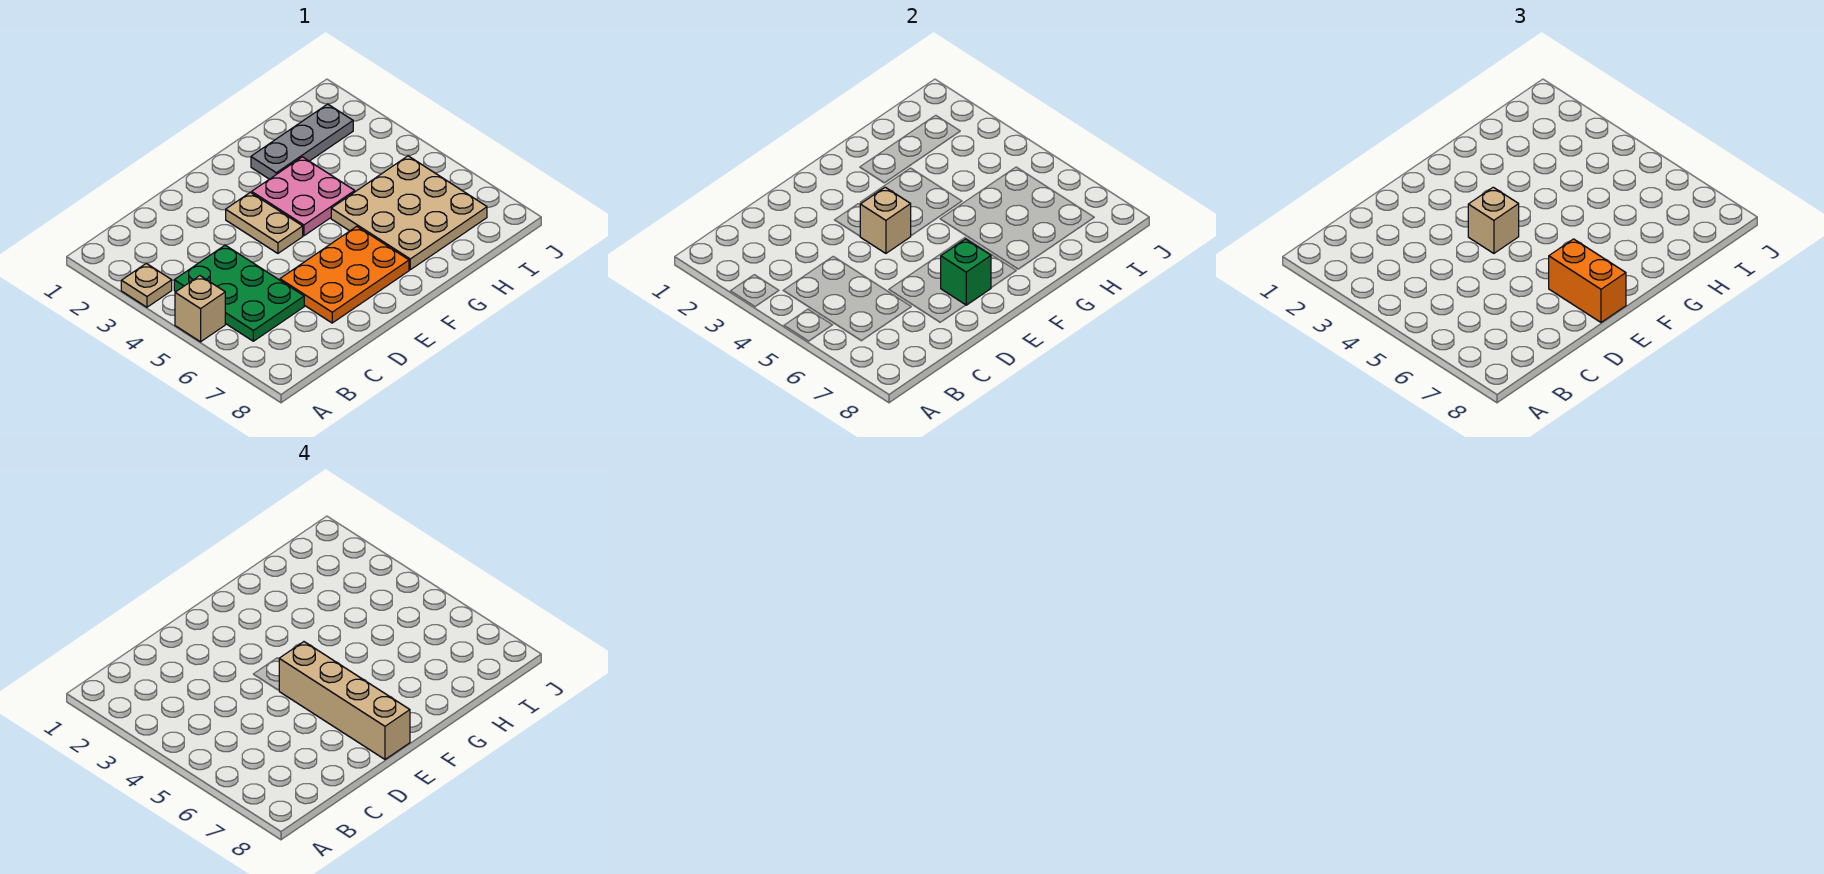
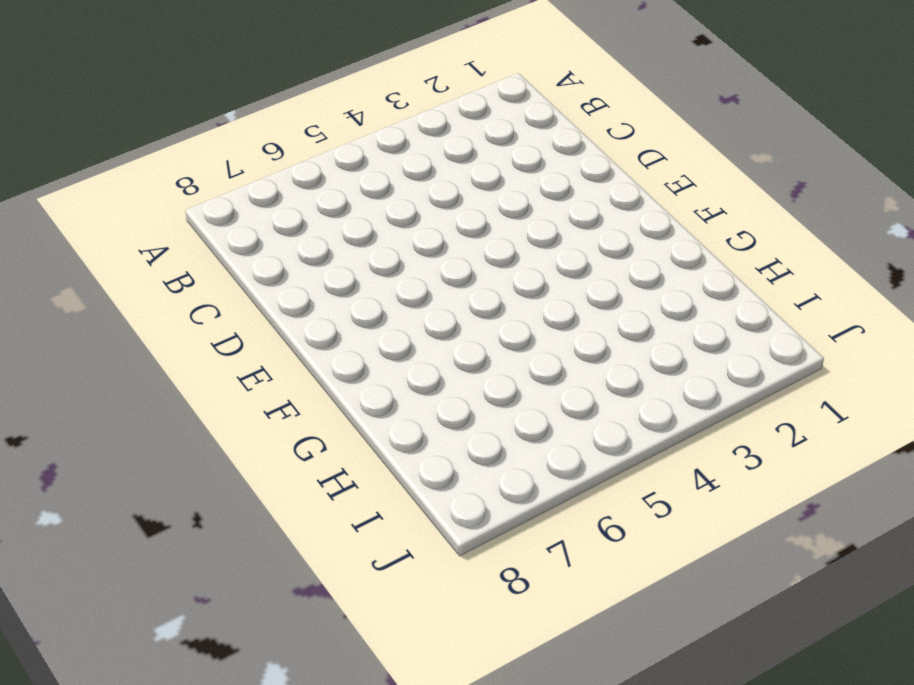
none -> tan 1x1 plate [121,263,172,307]
none -> tan 1x1 brick [175,276,225,342]
none -> green 2x3 plate [174,245,304,341]

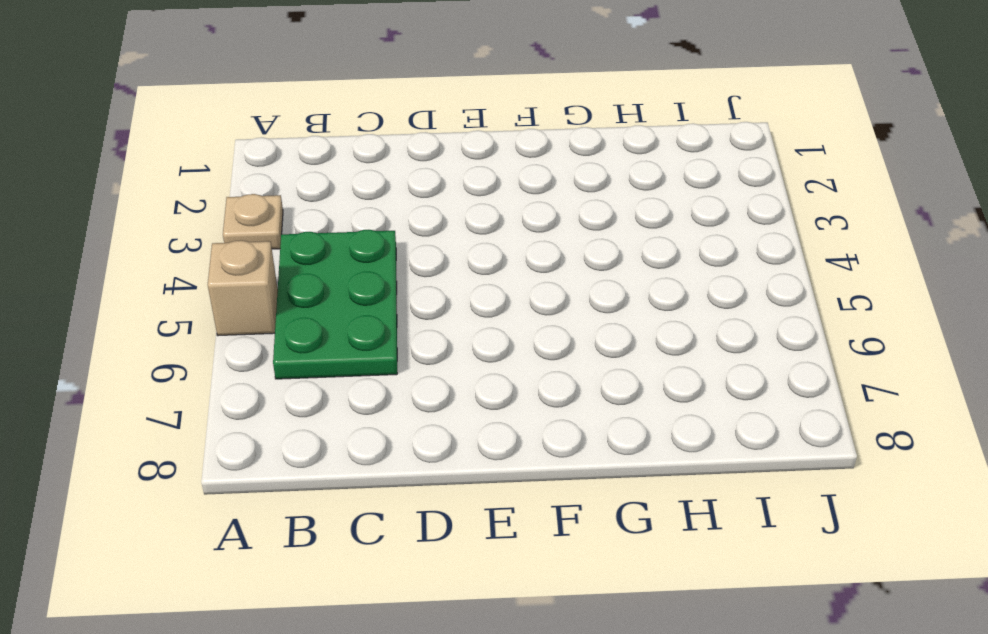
none -> orange 2x3 plate [280,226,409,323]
none -> tan 1x2 plate [226,192,303,253]
none -> pink 2x2 plate [252,157,355,236]

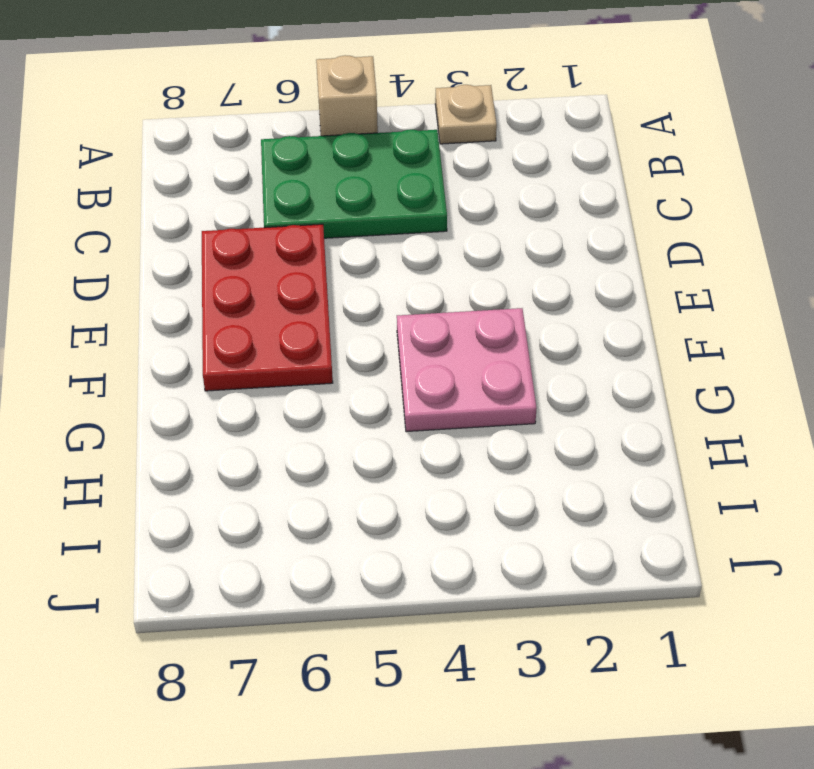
red 2x3 plate [202,224,333,391] -> orange 2x3 plate [280,226,409,323]
none -> tan 1x2 plate [226,192,303,253]
none -> grey 1x3 plate [251,104,353,179]
none -> tan 3x3 plate [331,156,487,270]

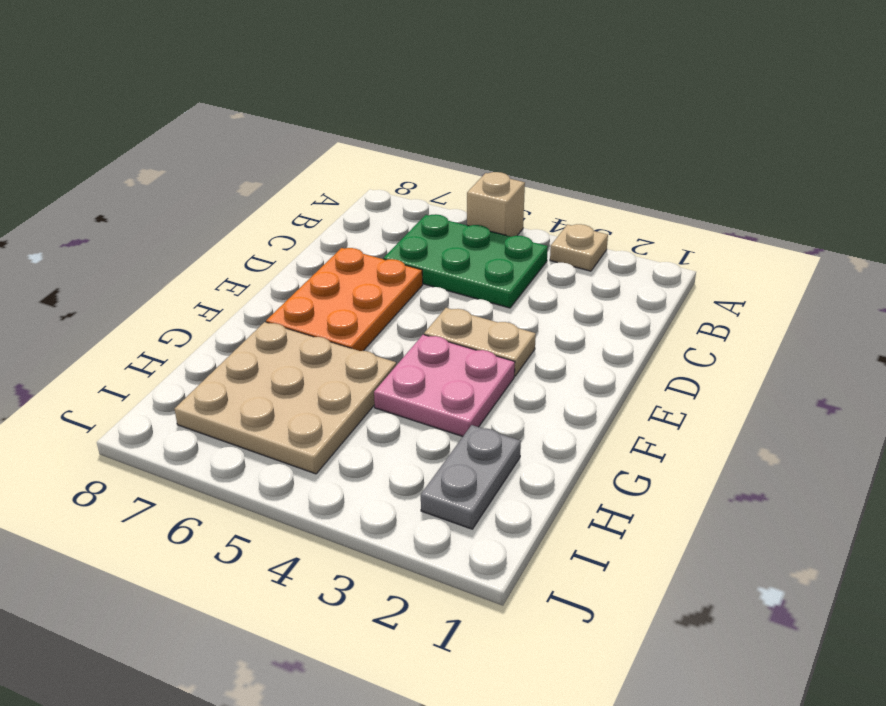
grey 1x2 plate [421,425,521,529] -> grey 1x3 plate [251,104,353,179]
none -> tan 1x1 brick [860,187,911,253]
none -> green 1x1 brick [941,239,991,305]
none -> tan 1x1 brick [1468,187,1519,253]

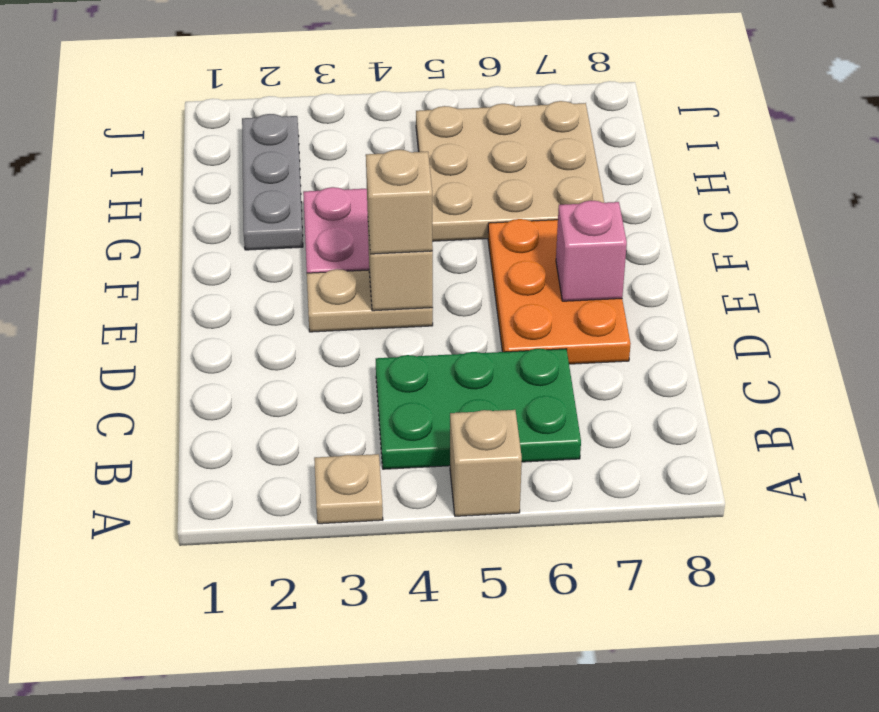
pink 1x1 brick [556,201,627,301] -> green 1x1 brick [941,239,991,305]
none -> orange 1x2 brick [1549,239,1626,322]
none -> tan 1x4 brick [279,642,410,759]

